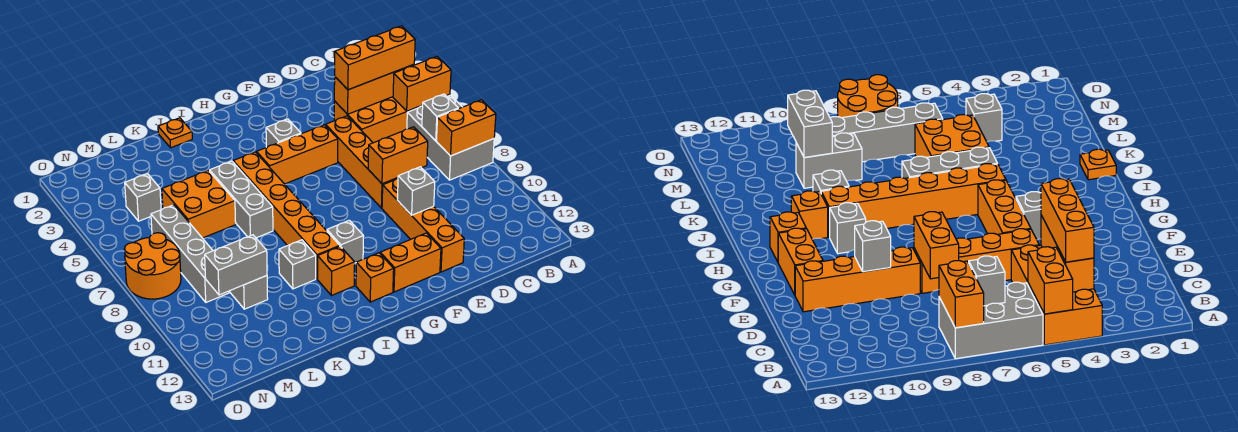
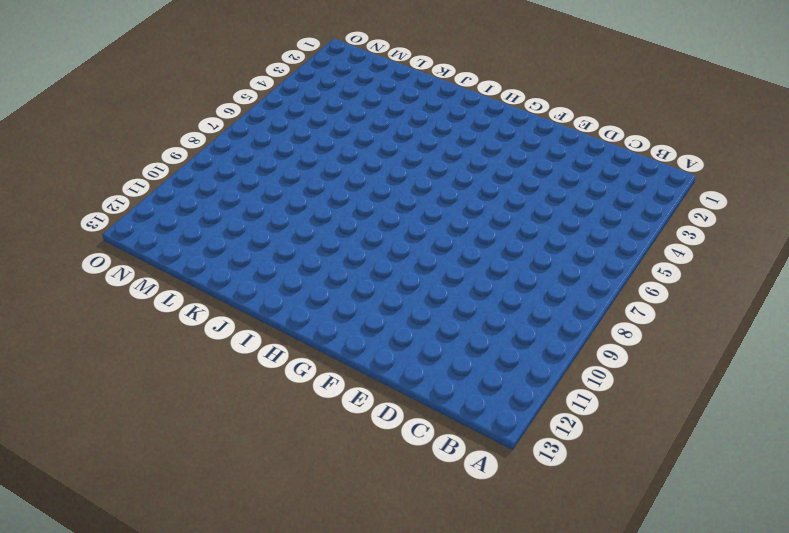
none -> orange 2x4 brick [334,95,450,143]
none -> grey 2x3 brick [407,95,494,180]
none -> orange 1x4 brick [326,116,398,208]

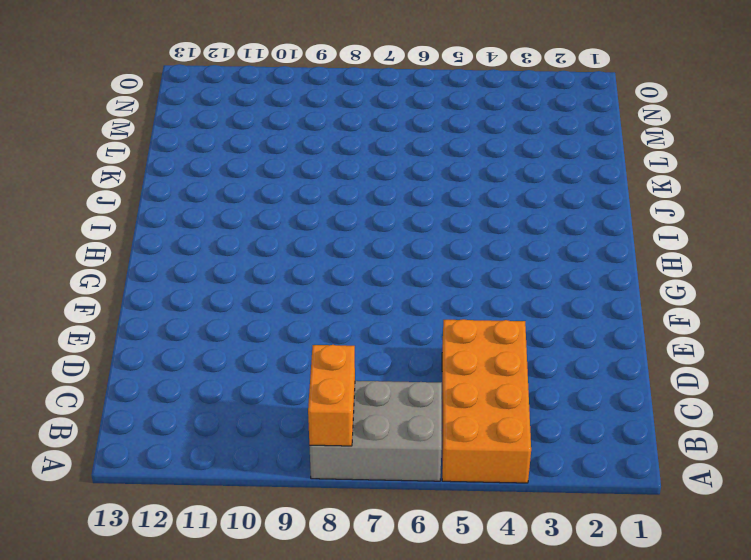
none -> orange 1x4 brick [326,116,398,208]
none -> orange 1x4 brick [382,179,464,272]
none -> orange 1x3 brick [257,125,338,184]

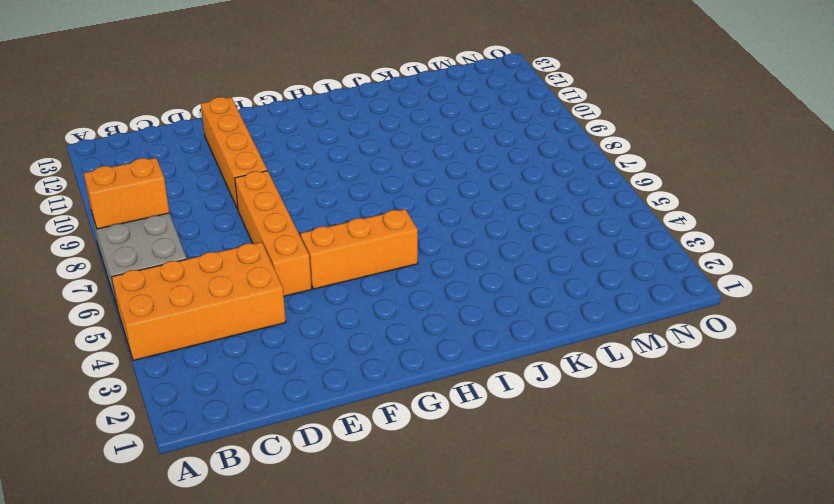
none -> orange 1x2 brick [380,233,441,292]
none -> grey 1x1 brick [266,119,301,147]
none -> grey 1x1 brick [327,220,364,263]

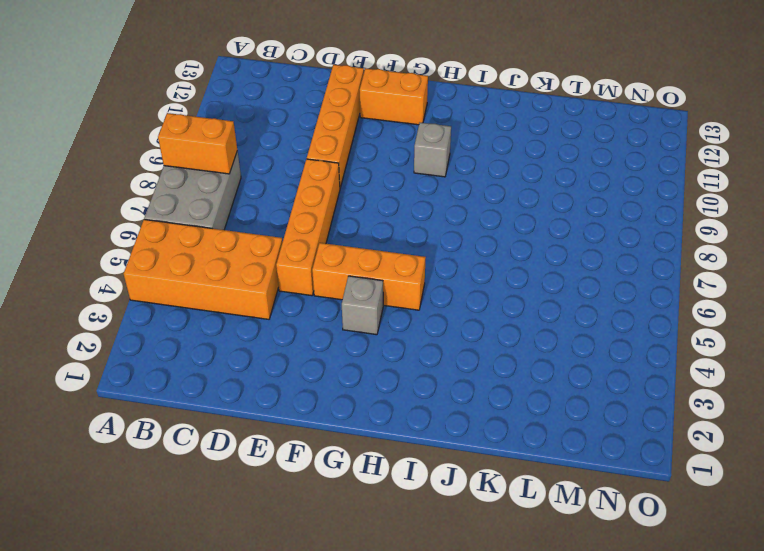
none -> orange 1x1 brick [356,253,394,302]
none -> orange 1x6 brick [233,152,340,279]
none -> orange 1x1 brick [318,246,355,296]

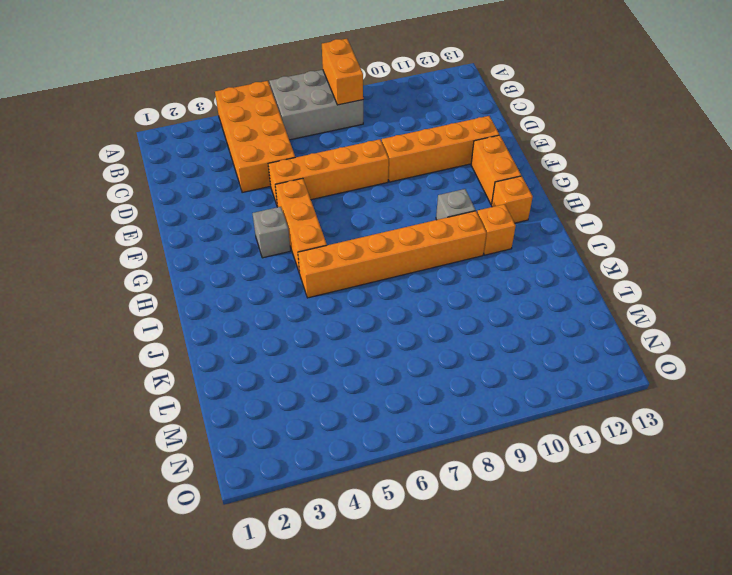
none -> orange 1x1 plate [158,118,192,148]
none -> grey 1x3 brick [210,161,273,238]
none -> grey 1x1 brick [279,240,316,289]

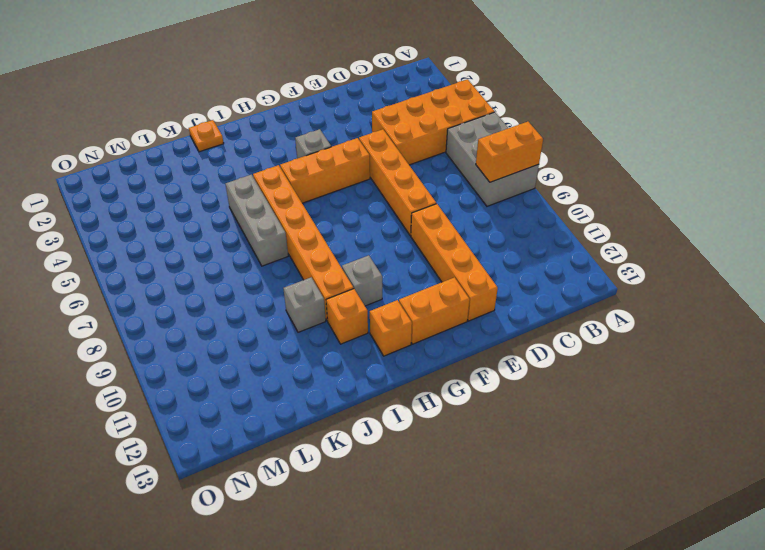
none -> orange 2x2 brick [162,170,236,238]
none -> grey 1x2 brick [229,276,268,309]
none -> grey 1x1 brick [125,174,161,221]

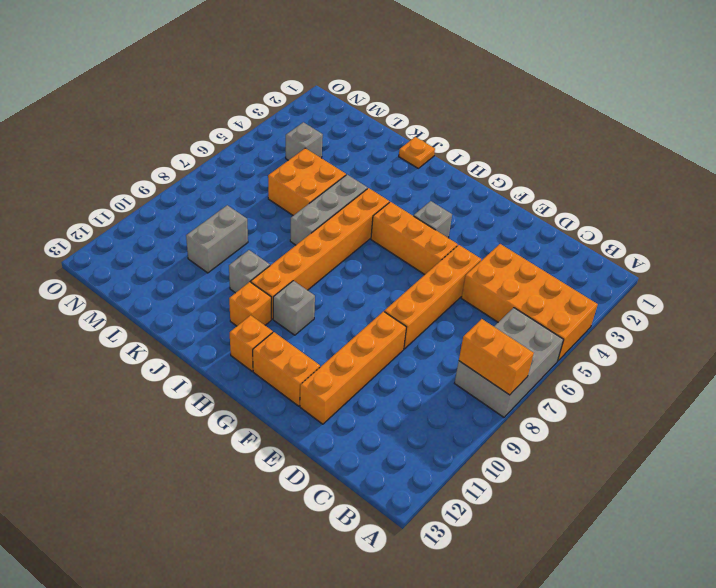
none -> grey 1x4 brick [151,205,229,302]
none -> orange 2x2 round brick [124,233,181,299]
none -> orange 1x2 brick [393,57,451,111]

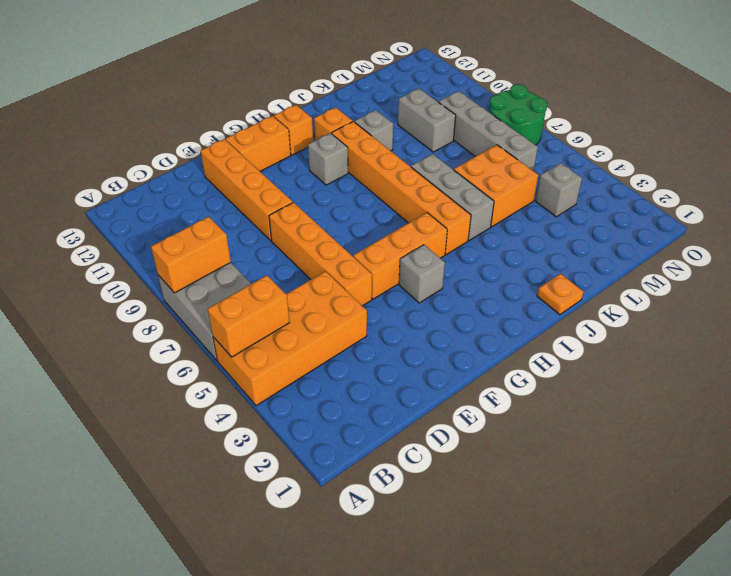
green 2x2 round brick [489,84,547,145] -> orange 2x2 round brick [124,233,181,299]
none -> orange 1x3 brick [334,64,414,114]
none -> grey 1x1 brick [422,94,458,141]
none -> orange 1x2 brick [368,127,428,184]

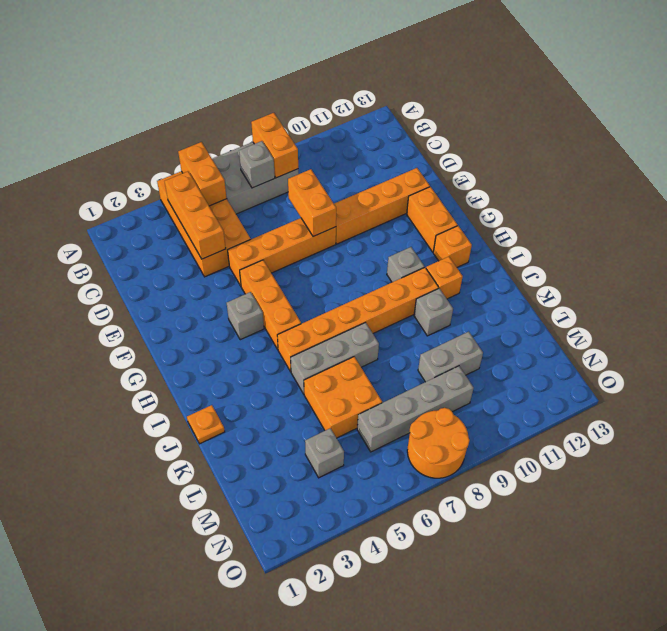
none -> grey 1x1 brick [397,167,435,215]
none -> grey 1x2 brick [205,235,267,295]
none -> orange 1x3 brick [335,26,415,90]

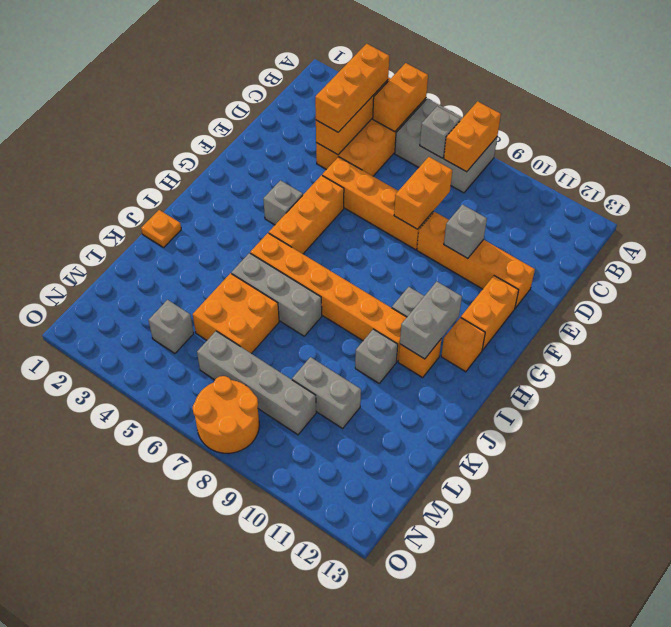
grey 1x2 brick [400,282,462,359] -> grey 1x2 brick moved to [205,235,267,295]

